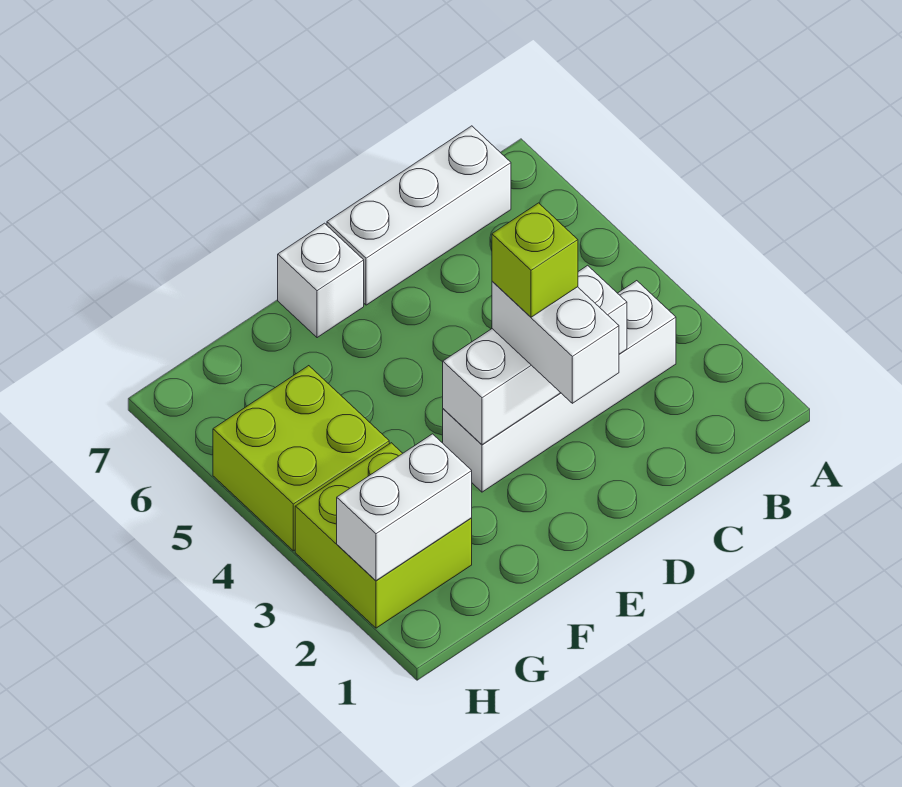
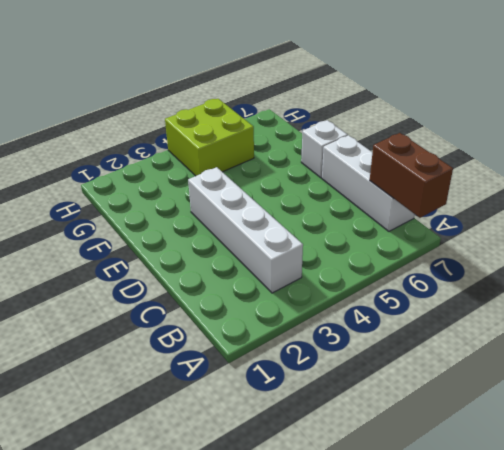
brown 1x2 brick [370,133,453,218] -> none
none -> lime 2x2 brick [295,443,472,628]
none -> white 1x3 brick [443,265,627,445]

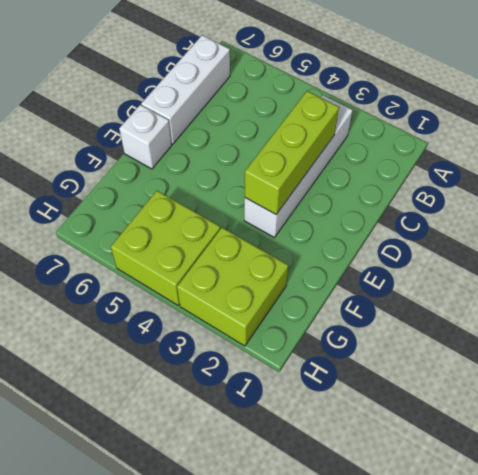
lime 1x3 brick [245,91,339,214] -> white 1x3 brick [443,265,627,445]
none -> white 1x2 brick [337,434,472,581]
none -> white 1x2 brick [492,281,619,403]

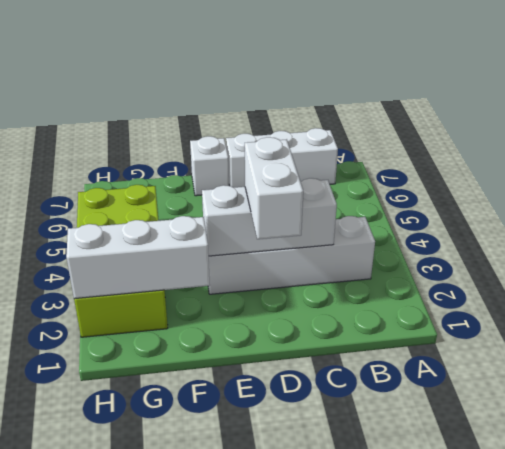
white 1x3 brick [66,216,210,299] -> white 1x2 brick [337,434,472,581]
none -> lime 1x1 brick [492,203,578,317]

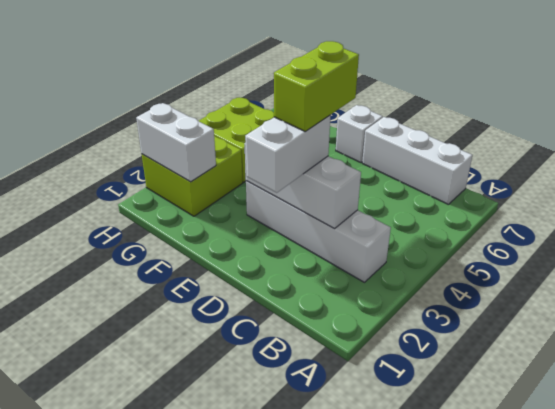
lime 1x2 brick [274,41,359,132] -> lime 1x1 brick [492,203,578,317]

